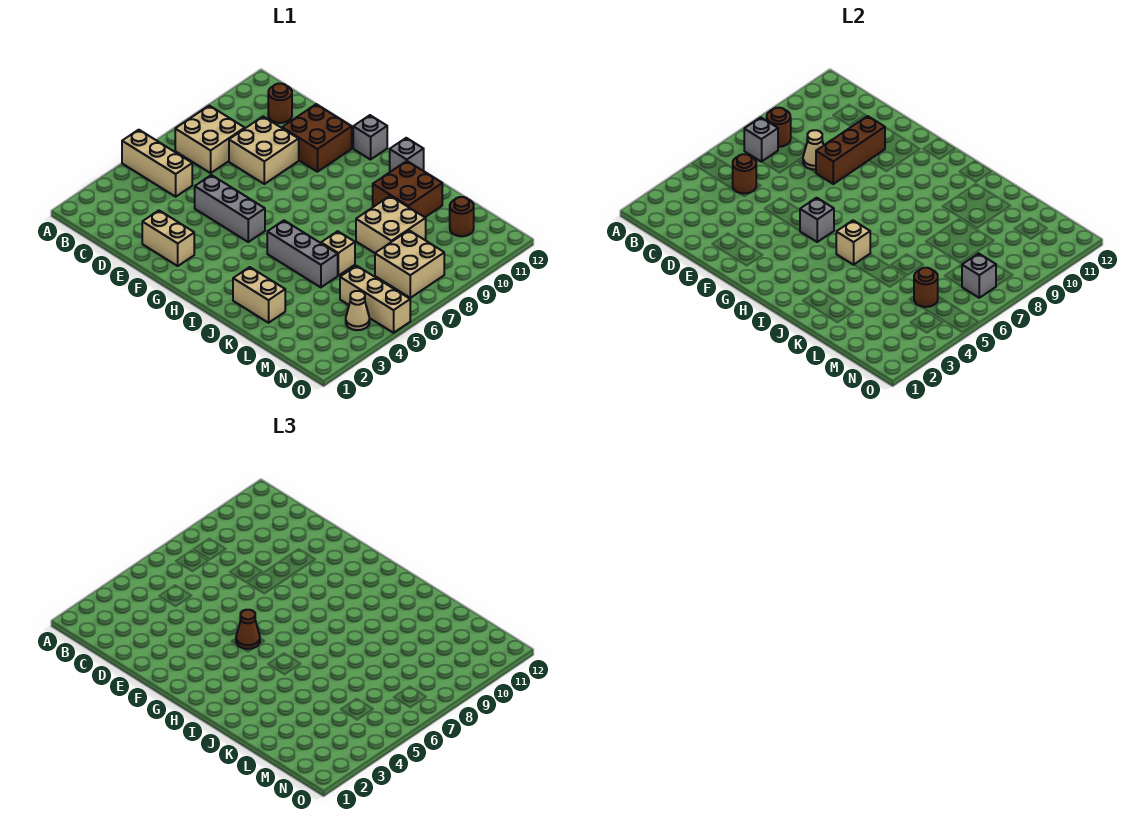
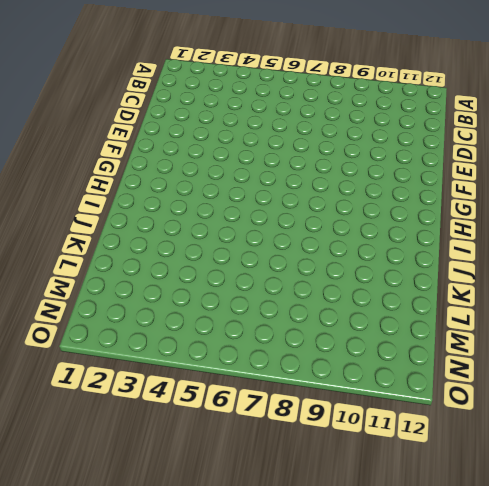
none -> tan 1x3 brick [122,130,192,197]
none -> tan 2x2 brick [175,106,245,173]
none -> brown 1x1 round brick [268,84,292,123]

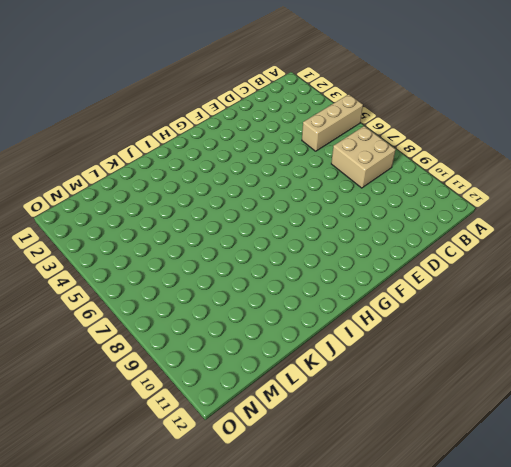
none -> brown 1x1 round brick [268,84,292,123]
none -> tan 2x2 brick [229,117,299,184]
none -> tan 1x2 brick [142,211,194,266]

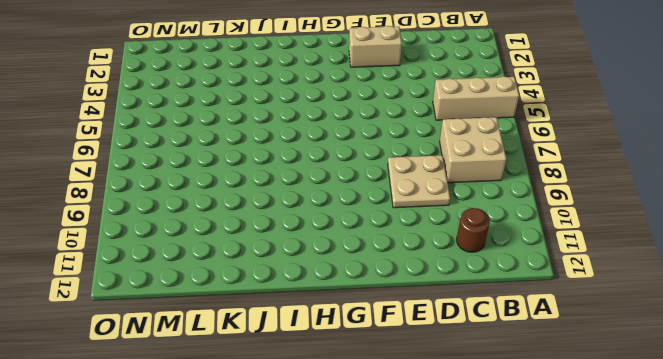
tan 2x2 plate [388,155,450,208] -> tan 2x2 brick [229,117,299,184]
none -> grey 1x3 brick [195,175,265,242]
none -> brown 2x2 brick [282,104,352,172]
none -> grey 1x1 brick [353,115,387,160]

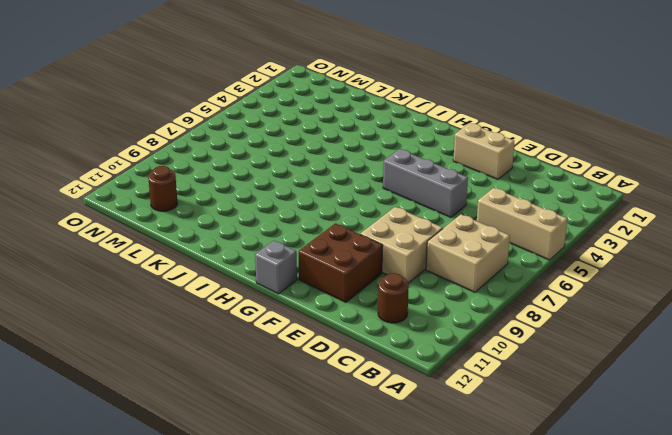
none -> grey 1x3 brick [267,221,338,287]
none -> grey 1x1 brick [390,138,424,172]
none -> tan 1x2 brick [233,267,285,323]

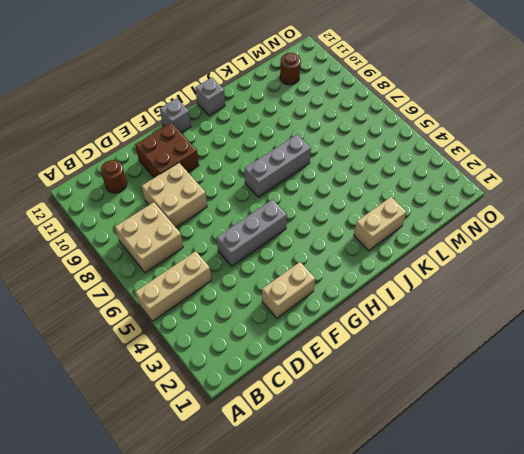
grey 1x3 brick [245,134,311,197] -> grey 1x3 brick moved to [267,221,338,287]
none -> brown 2x2 brick [373,161,442,217]
none -> tan 1x1 brick [321,231,355,276]
none -> tan 2x2 brick [356,196,426,253]

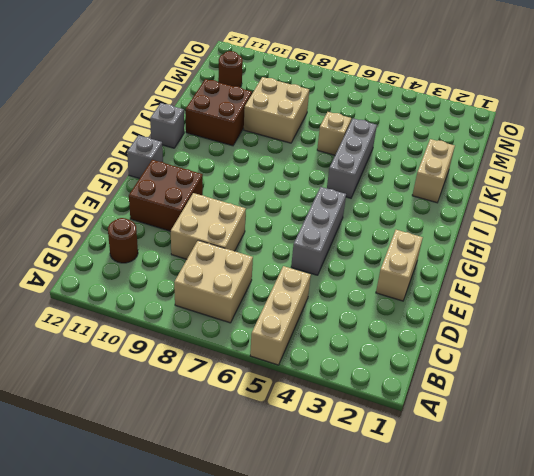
none -> tan 1x3 brick [340,266,410,333]
none -> tan 2x2 brick [375,231,444,298]
none -> tan 1x1 cone [346,291,370,330]

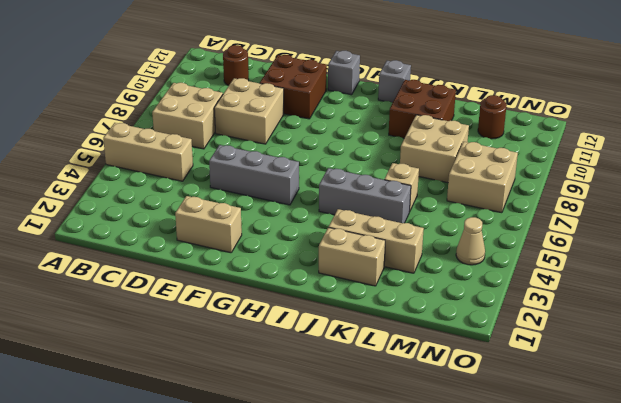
tan 1x3 brick [329,209,424,273] -> tan 1x3 brick moved to [340,266,410,333]
none -> grey 1x1 brick [744,117,778,162]
none -> brown 1x1 round brick [767,108,791,147]
none -> brown 1x1 round brick [733,154,756,193]

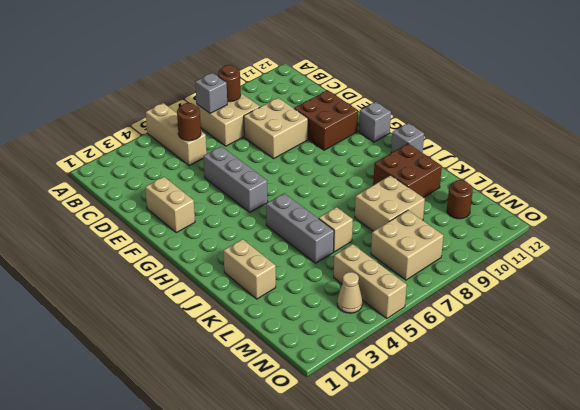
none -> brown 1x1 round brick [268,84,292,123]
none -> tan 1x1 cone [803,130,824,169]
none -> brown 1x3 brick [816,116,885,184]

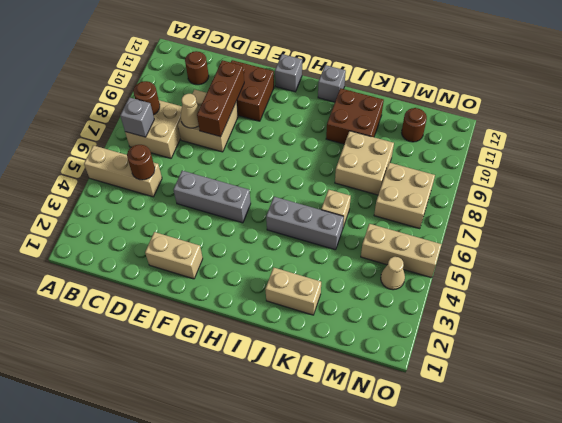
none -> grey 1x1 brick [800,198,834,242]
none -> tan 1x1 brick [836,221,870,265]
none -> brown 1x1 round brick [914,268,938,307]

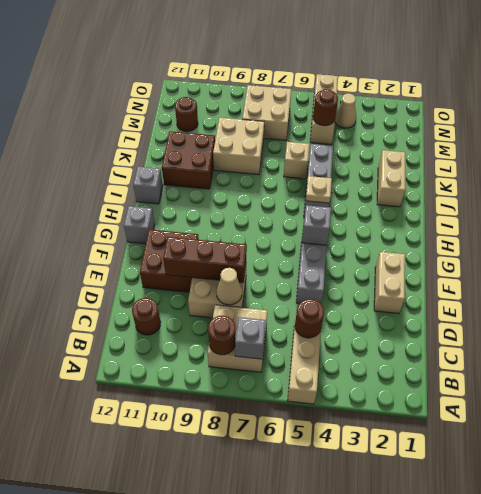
tan 1x1 plate [306,176,332,203] -> tan 1x1 brick [836,221,870,265]
none -> grey 1x1 brick [962,253,996,298]
none -> brown 1x1 cone [236,610,260,649]

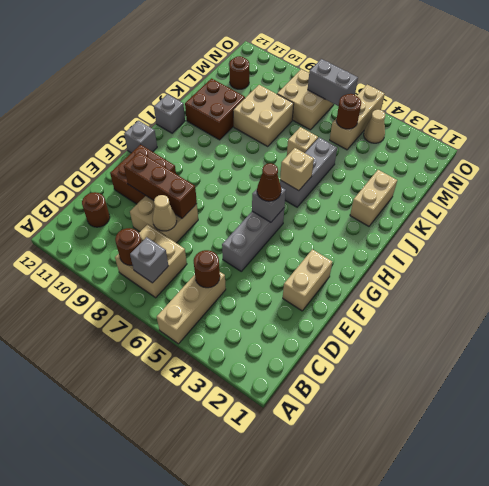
grey 1x2 brick [308,59,358,106] -> grey 1x1 brick [962,253,996,298]

